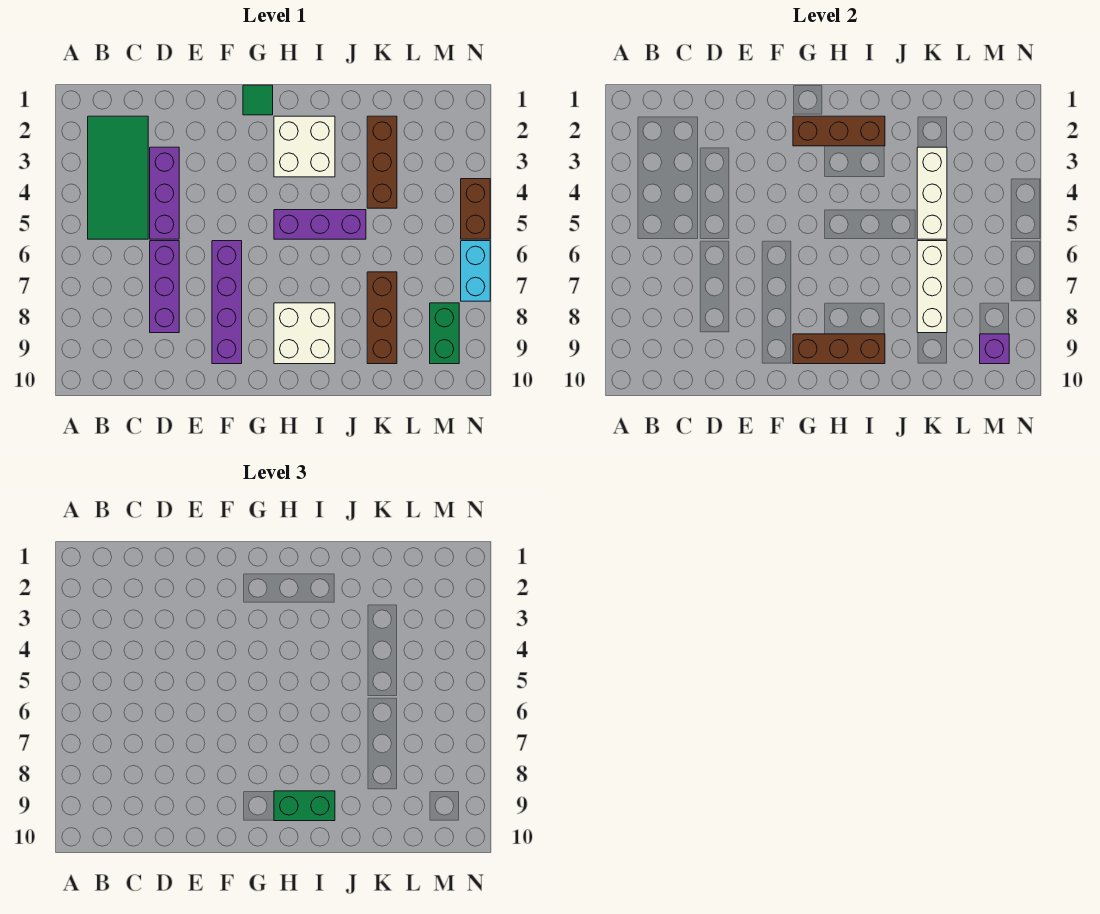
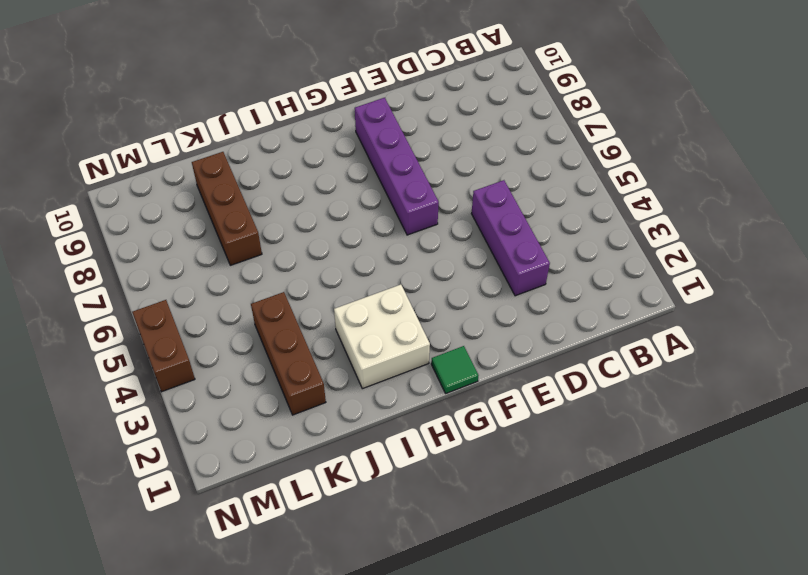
none -> green 2x4 tile [88,116,148,239]
none -> purple 1x3 brick [150,241,179,333]
none -> purple 1x3 brick [274,210,366,239]

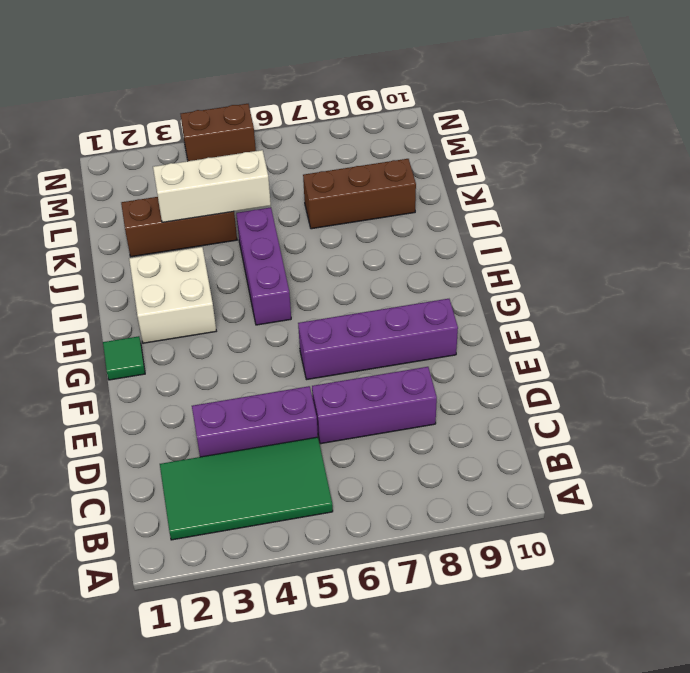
none -> white 2x2 brick [274,303,335,364]
none -> green 1x2 brick [430,303,459,364]
none -> cyan 1x2 brick [461,241,490,301]

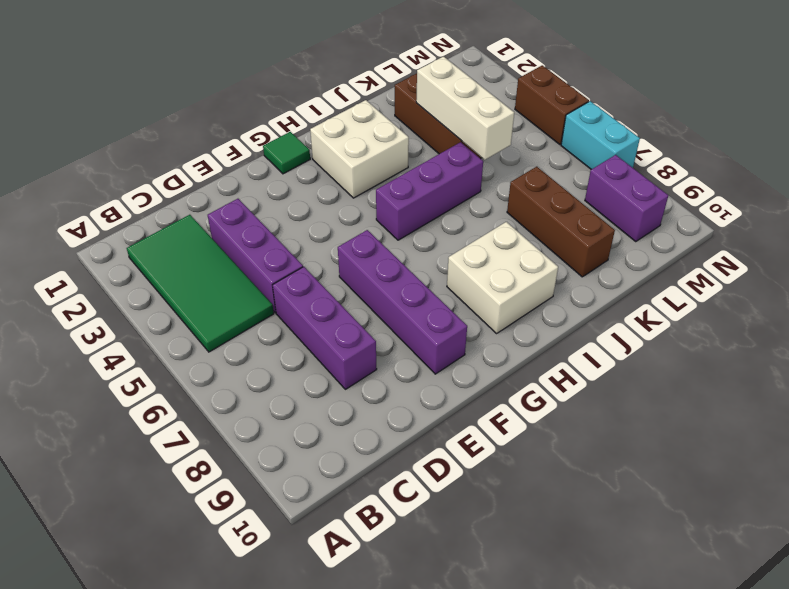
purple 1x2 brick [585,155,668,242] -> green 1x2 brick [430,303,459,364]
none -> brown 1x3 brick [793,116,885,146]
none -> brown 1x3 brick [793,334,885,364]
none -> white 1x3 brick [917,241,947,333]

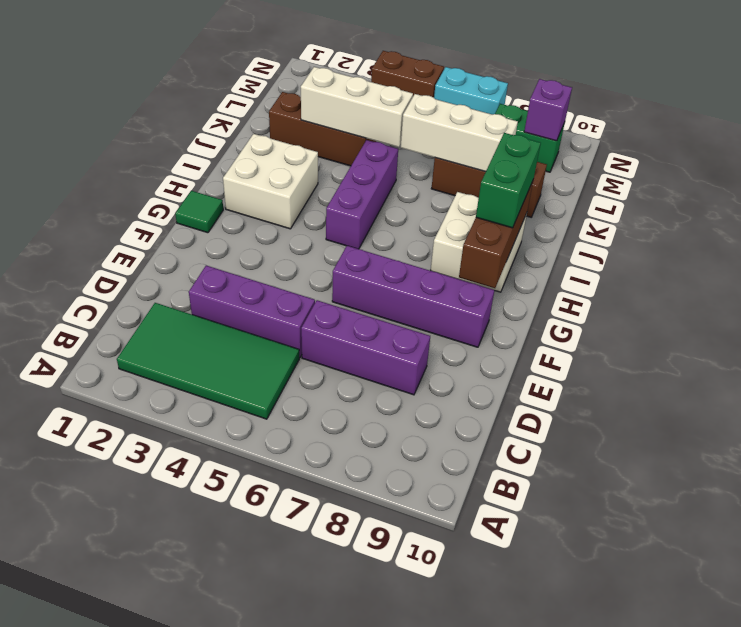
none -> brown 1x3 brick [793,116,885,146]

